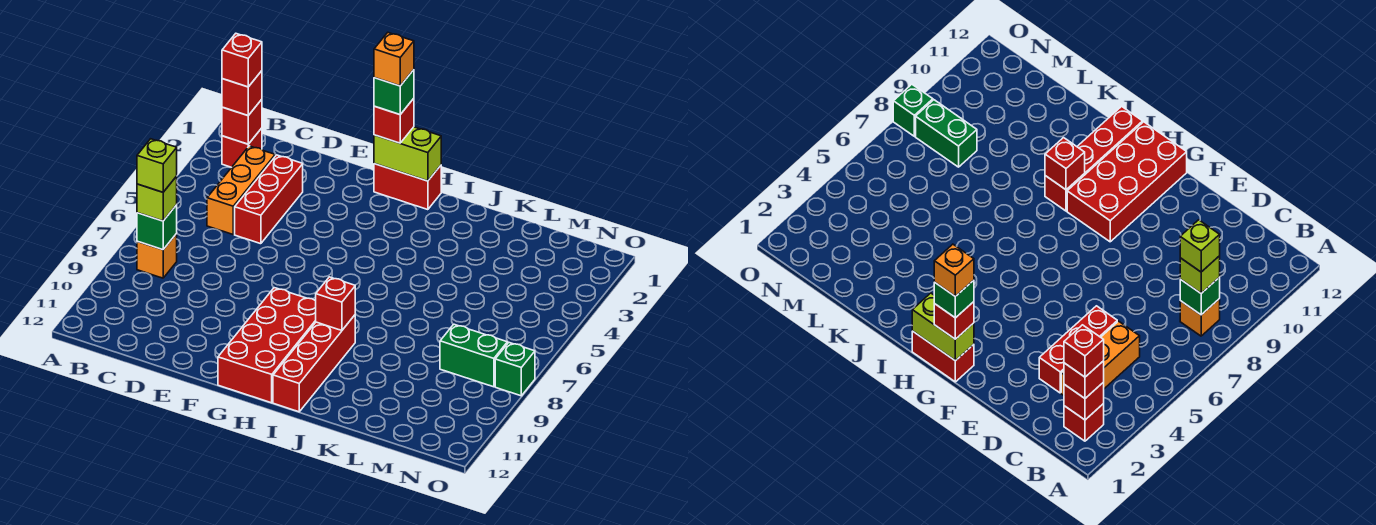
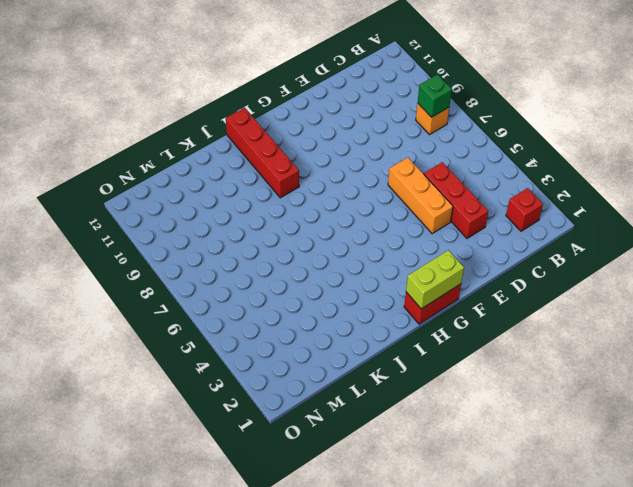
orange 1x3 brick [388,158,453,234] -> orange 1x3 brick moved to [207,146,275,234]
none -> red 2x4 brick [218,288,316,403]
none -> green 1x2 brick [440,324,507,387]
none -> green 1x1 brick [495,343,535,396]

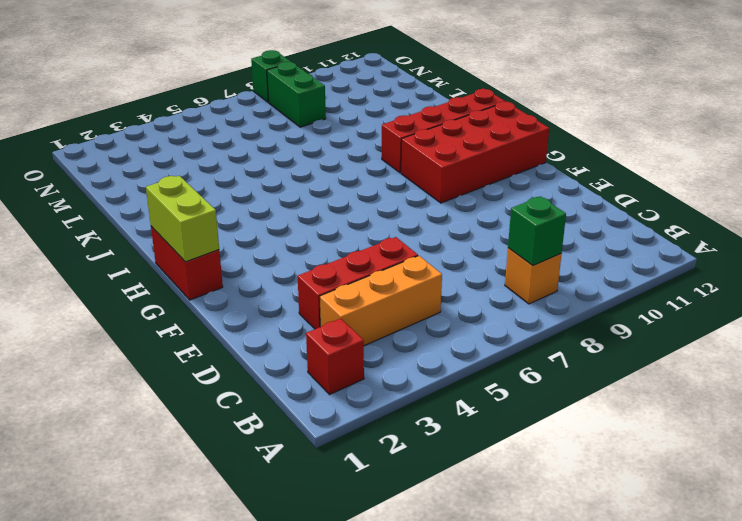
none -> red 1x1 brick [222,99,262,144]
none -> red 1x1 brick [316,277,355,330]
none -> red 1x1 brick [222,71,262,115]

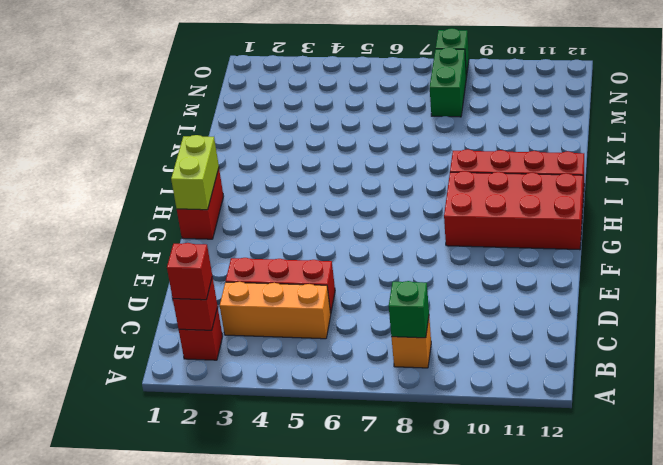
none -> red 1x1 brick [316,277,355,330]
none -> lime 1x1 brick [137,176,177,221]
none -> red 1x1 brick [374,98,414,143]

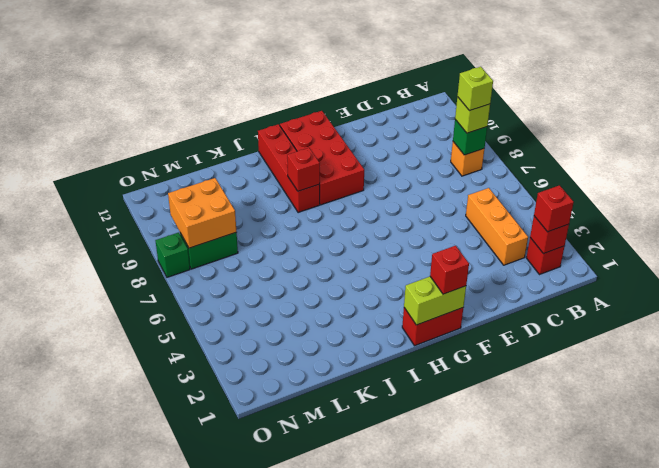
orange 2x2 brick [168,178,236,248] -> none
none -> red 1x3 brick [235,155,303,244]
none -> red 1x1 brick [222,34,262,87]
none -> green 1x1 brick [374,70,414,115]

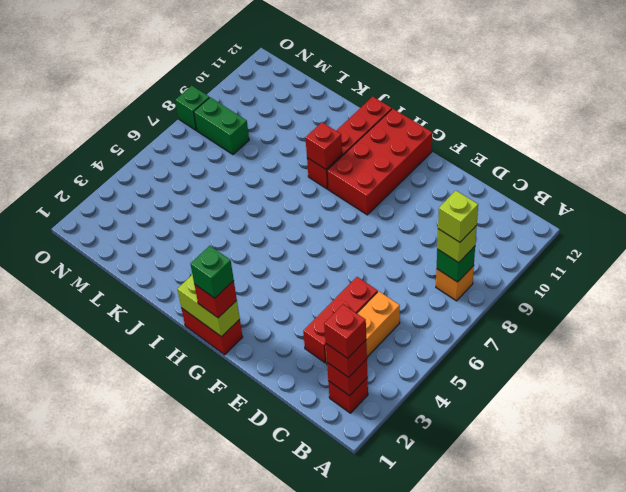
none -> orange 1x1 brick [374,33,414,86]

